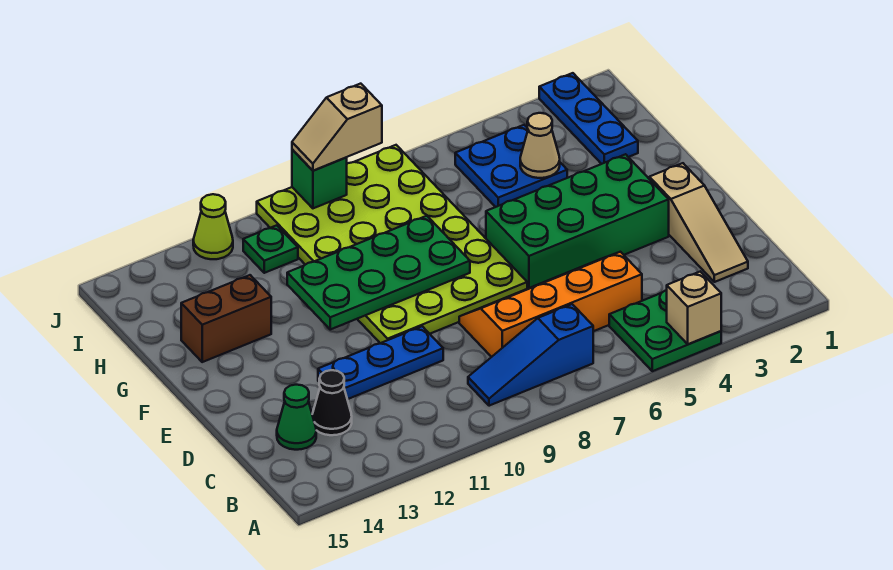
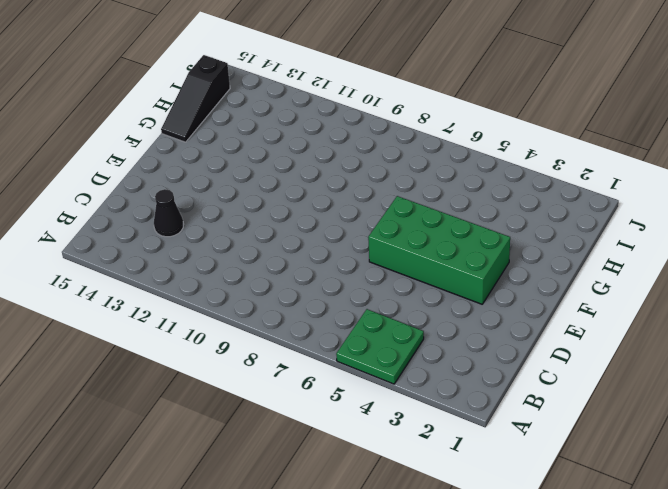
black 1x3 slope [161,55,230,142] -> none
none -> blue 1x3 slope [468,304,593,406]
none -> tan 1x3 slope [649,163,748,282]
none -> orange 2x4 slope [459,252,642,357]

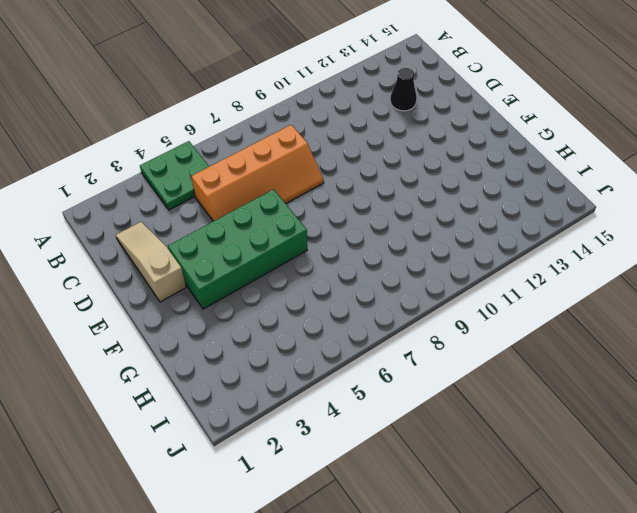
none -> blue 1x3 slope [468,304,593,406]
none -> green 1x1 cone [277,385,316,450]
none -> blue 1x3 plate [318,326,443,399]

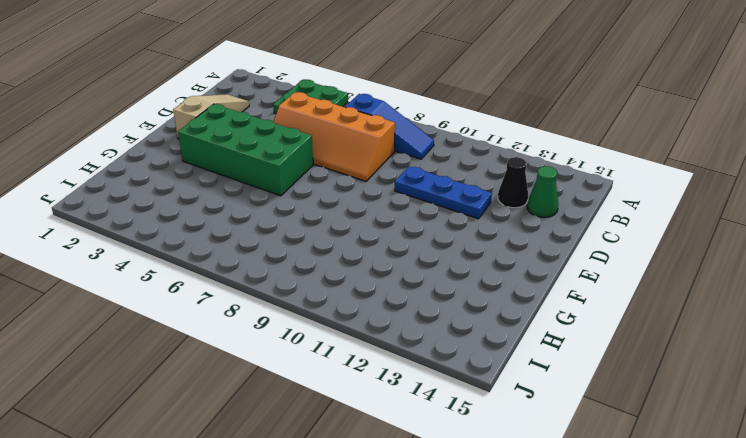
none -> lime 4x6 plate [257,145,527,343]
none -> brown 1x2 brick [181,275,271,362]
none -> blue 1x3 plate [539,73,638,164]

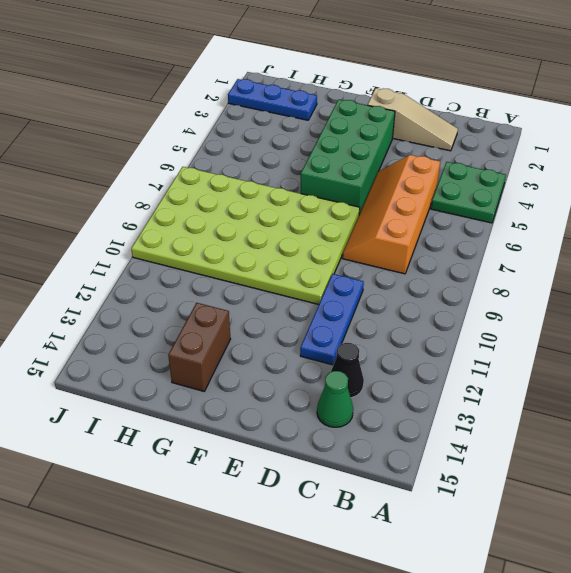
none -> blue 1x3 slope [468,304,593,406]
none -> blue 2x2 plate [455,125,567,207]
none -> green 1x1 plate [243,225,298,273]

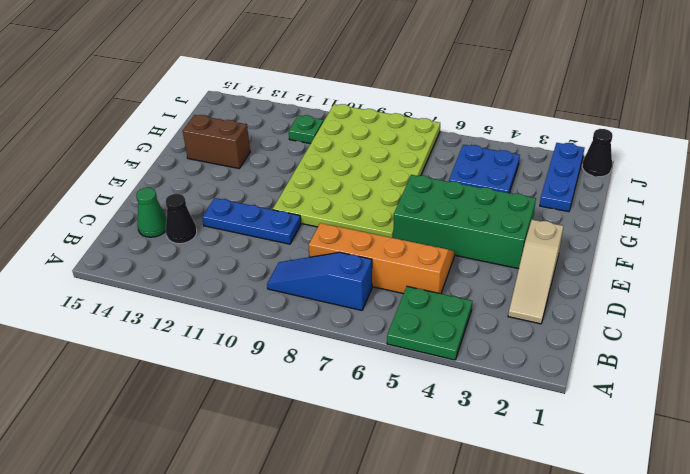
black 1x1 cone [582,129,613,177] -> none
none -> lime 1x1 cone [193,194,233,259]
none -> tan 1x1 brick [667,272,721,344]
none -> green 2x4 plate [287,216,470,329]

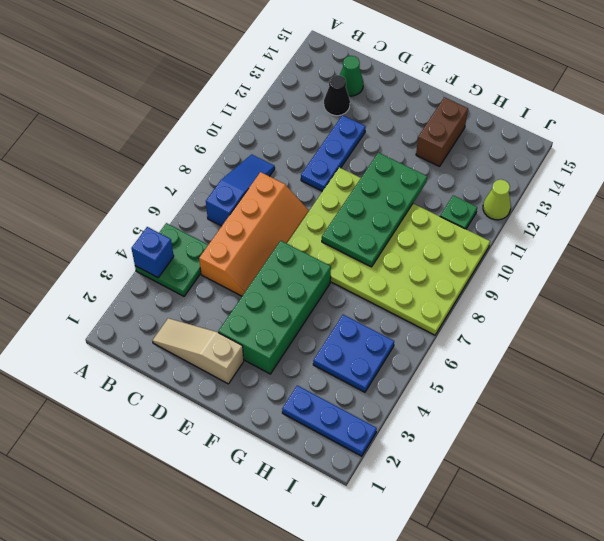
blue 1x1 brick [131,227,174,278] -> tan 1x1 brick [667,272,721,344]
none -> tan 1x1 cone [520,113,560,178]
none -> green 1x1 brick [292,149,347,208]
none -> tan 1x2 slope [292,84,382,171]

